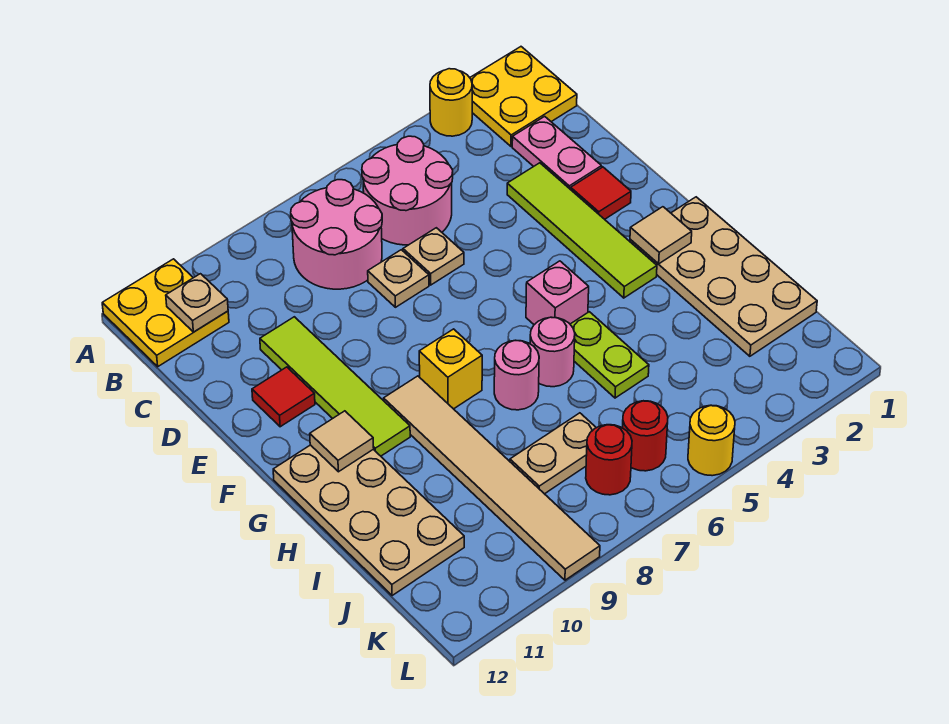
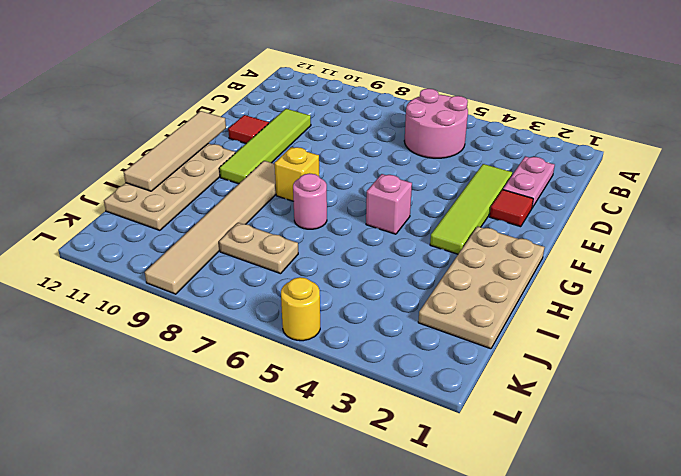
tan 1x4 tile [124,111,226,191] -> none
none -> yellow 2x2 plate [470,47,577,146]
none -> yellow 1x1 round brick [430,69,472,136]
none -> yellow 2x2 plate [102,259,229,367]

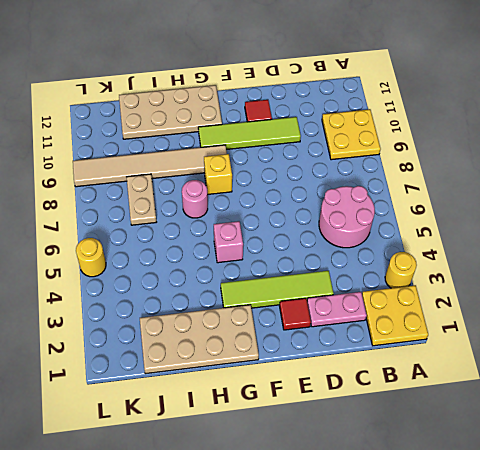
yellow 2x2 plate [322,109,381,160] -> yellow 2x2 plate moved to [102,259,229,367]
none -> pink 2x2 round brick [291,180,382,289]
none -> tan 1x1 plate [403,228,464,285]
none -> tan 1x1 plate [368,250,429,307]

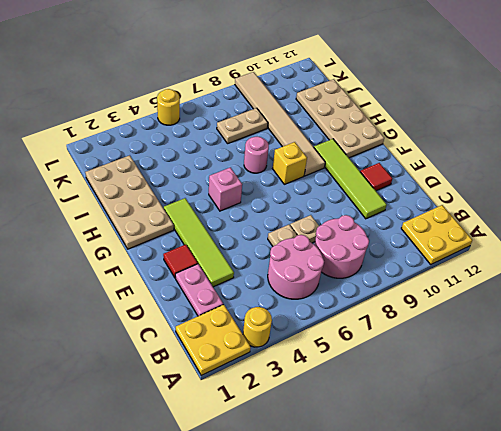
none -> lime 1x2 plate [570,312,649,398]
none -> pink 1x1 round brick [530,317,575,387]
none -> red 1x1 round brick [622,401,668,471]

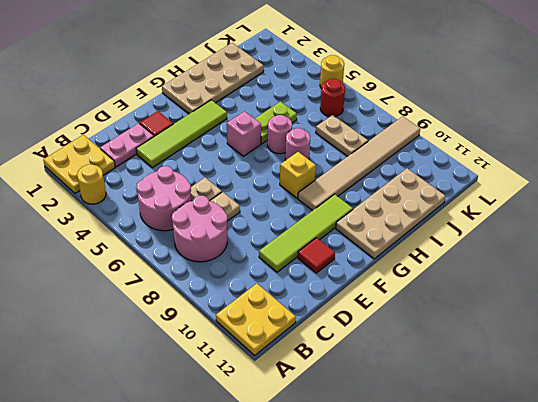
none -> red 1x1 round brick [586,425,632,495]
none -> tan 1x1 plate [166,274,228,332]
none -> tan 1x1 tile [630,207,692,264]

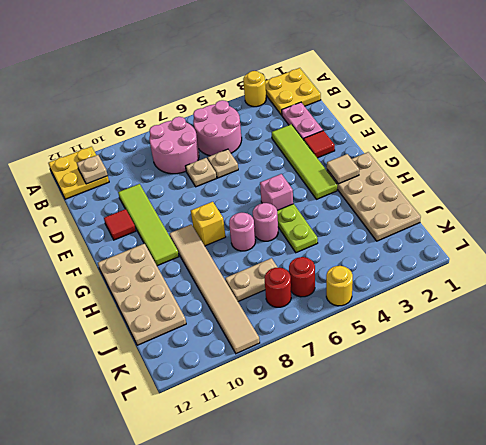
none -> tan 1x1 tile [310,411,374,472]

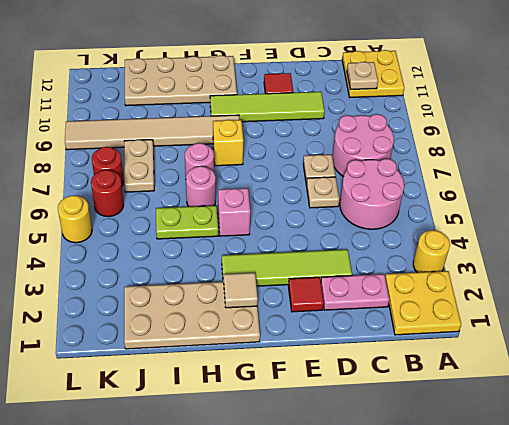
none -> tan 1x1 tile [310,411,374,472]

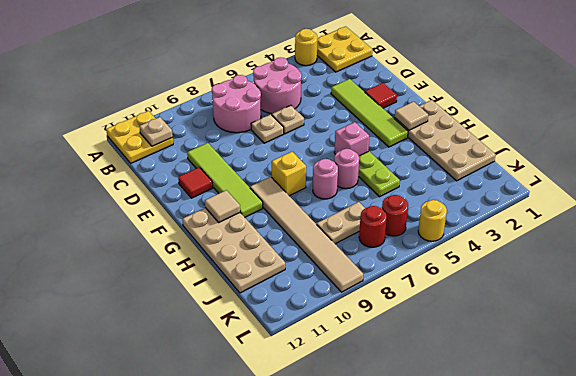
none -> pink 1x2 plate [512,116,602,190]

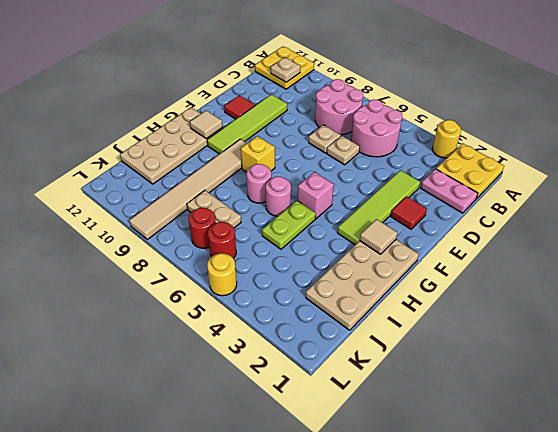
pink 1x2 plate [421,169,478,213] -> pink 1x2 plate turned to [512,116,602,190]

